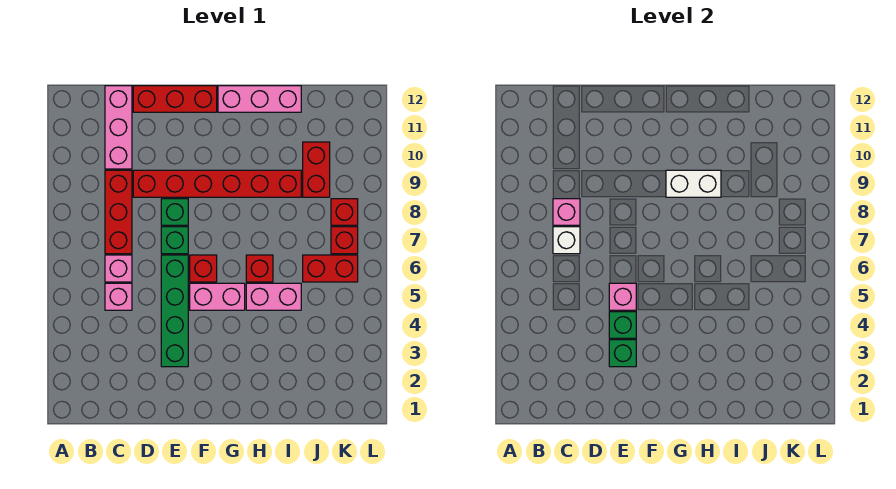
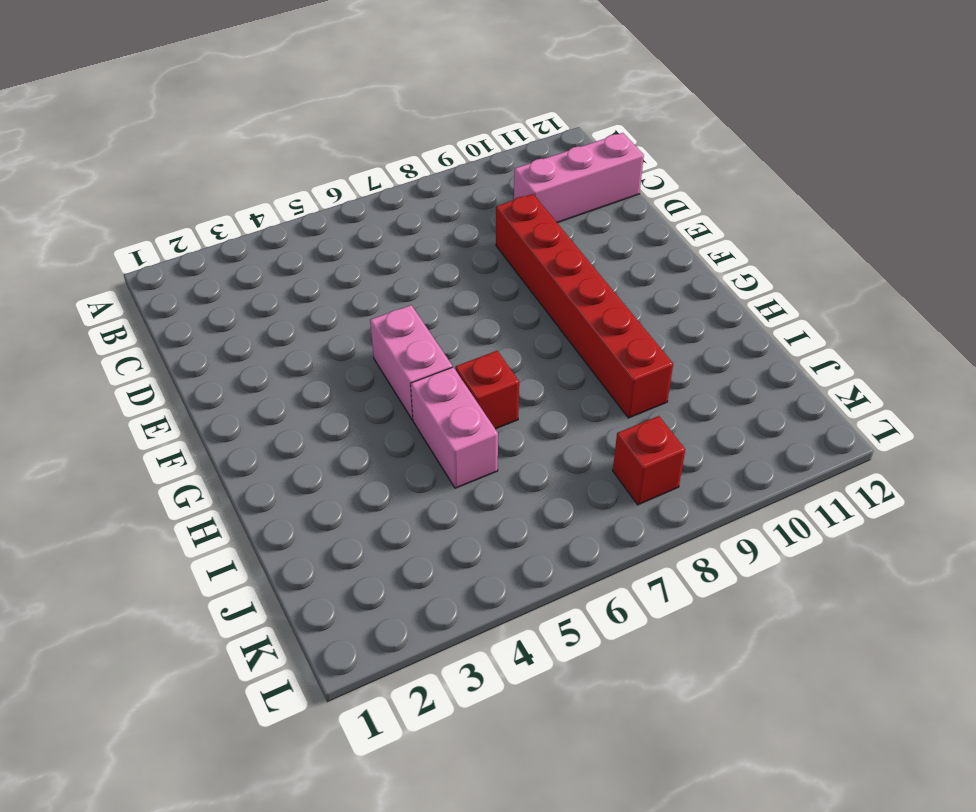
none -> pink 1x1 brick [105,283,132,310]
none -> pink 1x1 brick [105,255,132,282]
none -> red 1x3 brick [105,170,132,254]

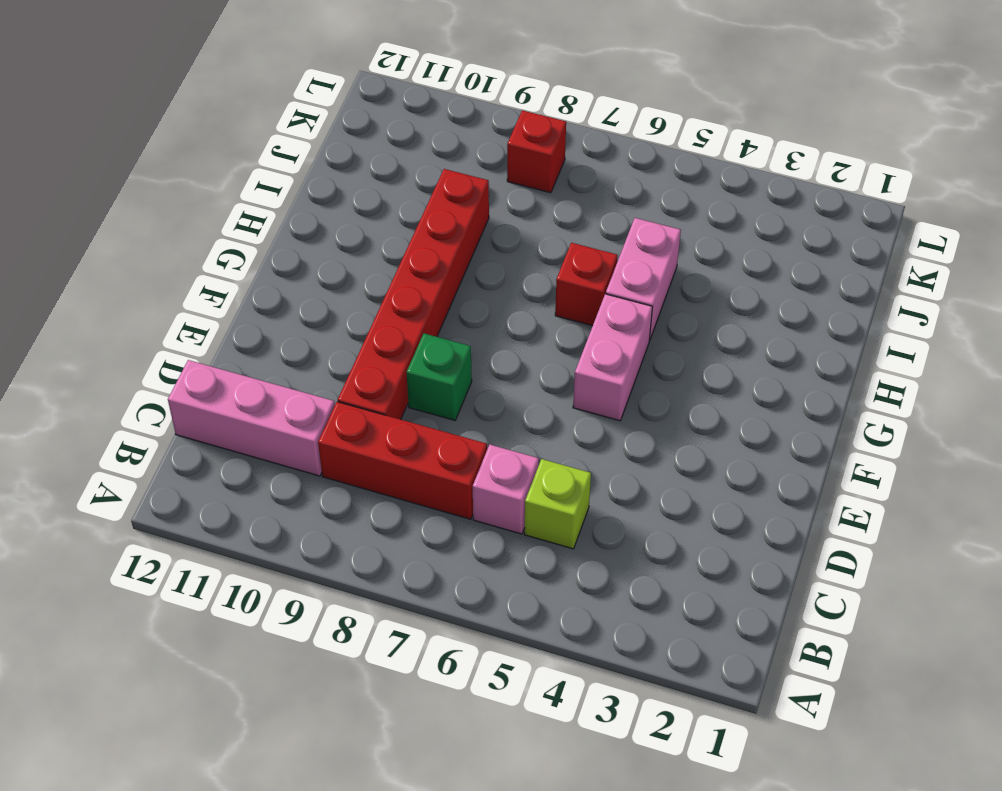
lime 1x1 brick [524,459,591,549] -> pink 1x1 brick [105,283,132,310]
none -> red 1x3 brick [133,86,217,112]
none -> green 1x4 brick [161,255,188,367]
none -> green 1x1 brick [161,227,188,254]

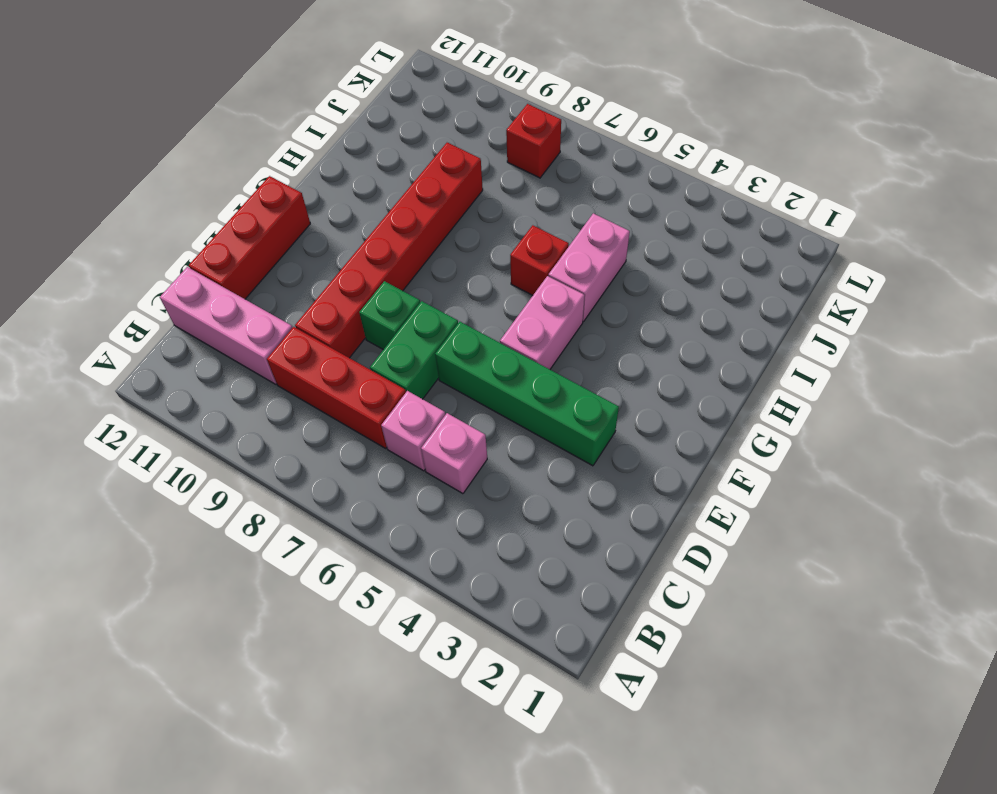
green 1x2 brick [370,301,458,399] -> green 1x1 brick [161,227,188,254]
none -> red 1x1 brick [190,255,217,282]
none -> pink 1x3 brick [218,86,301,112]
none -> red 1x2 brick [303,255,358,282]

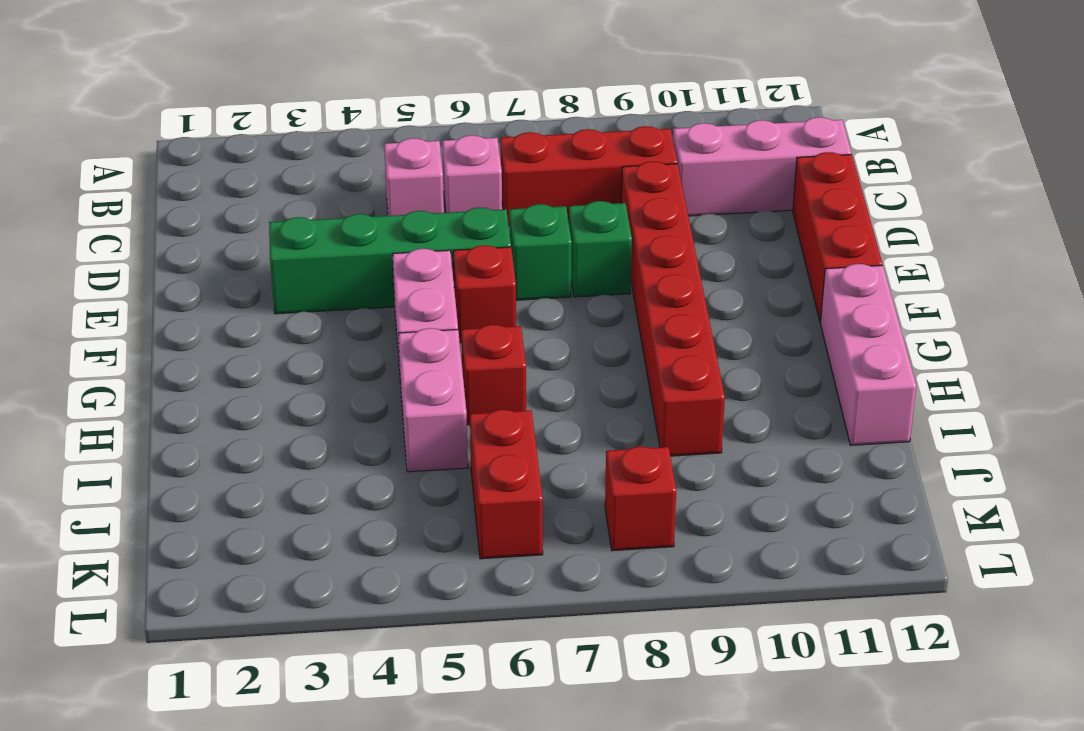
none -> red 1x2 brick [303,142,330,197]
none -> red 1x1 brick [331,227,358,254]
none -> white 1x1 brick [553,227,580,254]

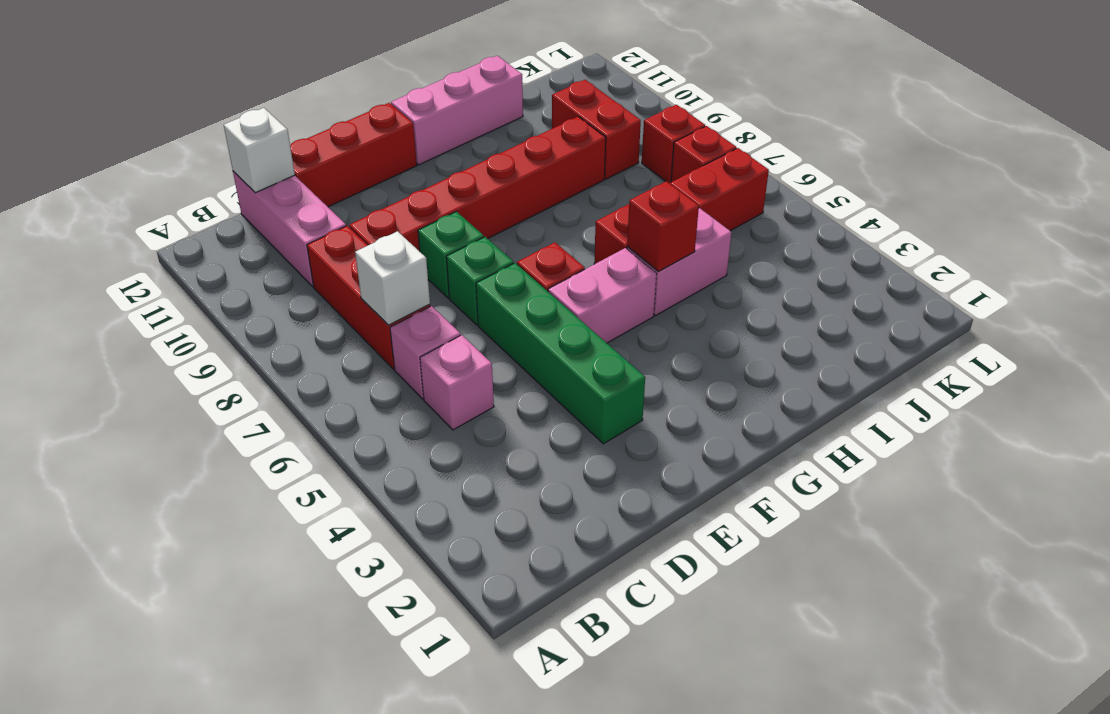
white 1x1 brick [224,108,295,193] -> none
red 1x1 brick [627,181,699,272] -> none
none -> pink 1x1 brick [553,199,580,225]
none -> green 1x1 brick [609,340,636,367]
none -> green 1x1 brick [609,312,636,338]

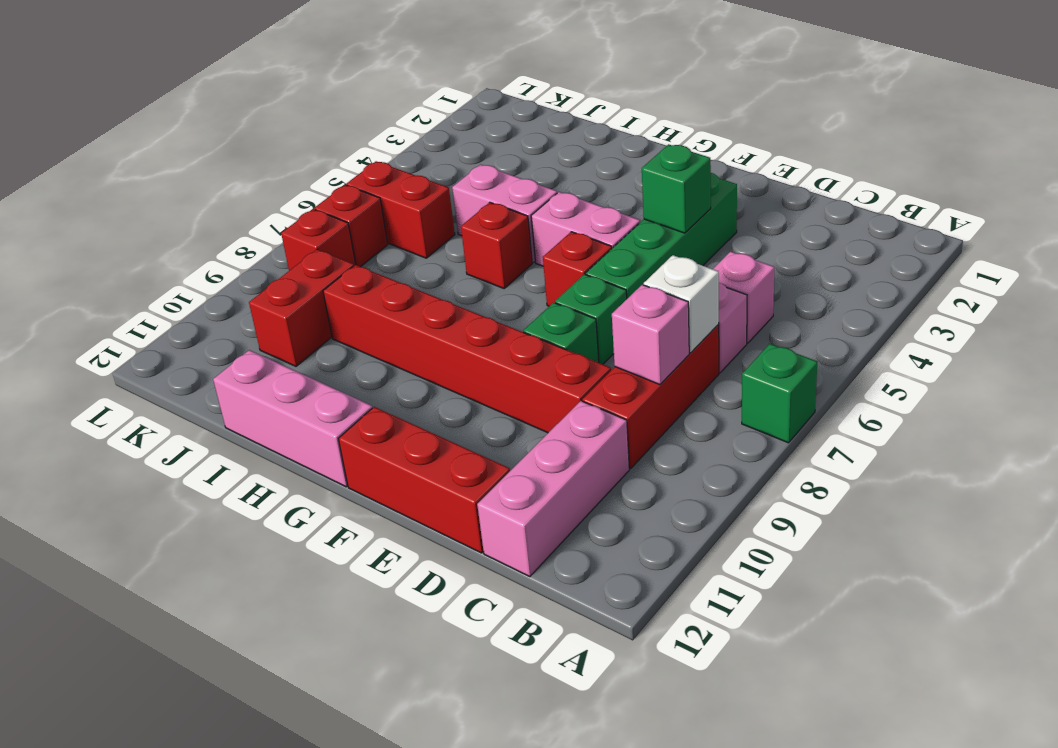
green 1x1 brick [742,344,817,443] -> green 1x1 brick moved to [609,340,636,367]
none -> pink 1x1 brick [609,283,636,310]
none -> white 1x2 brick [666,170,721,197]

